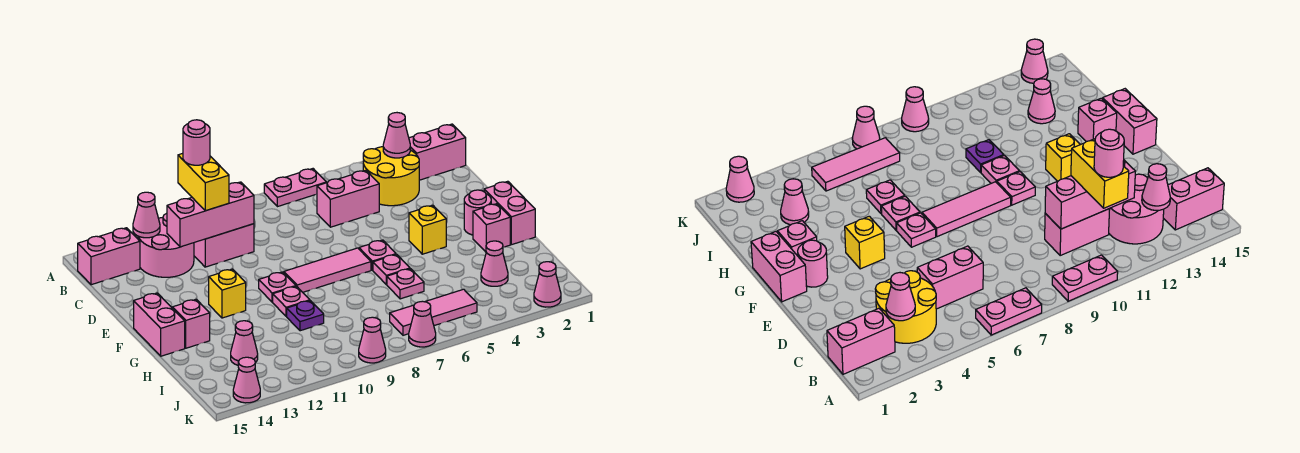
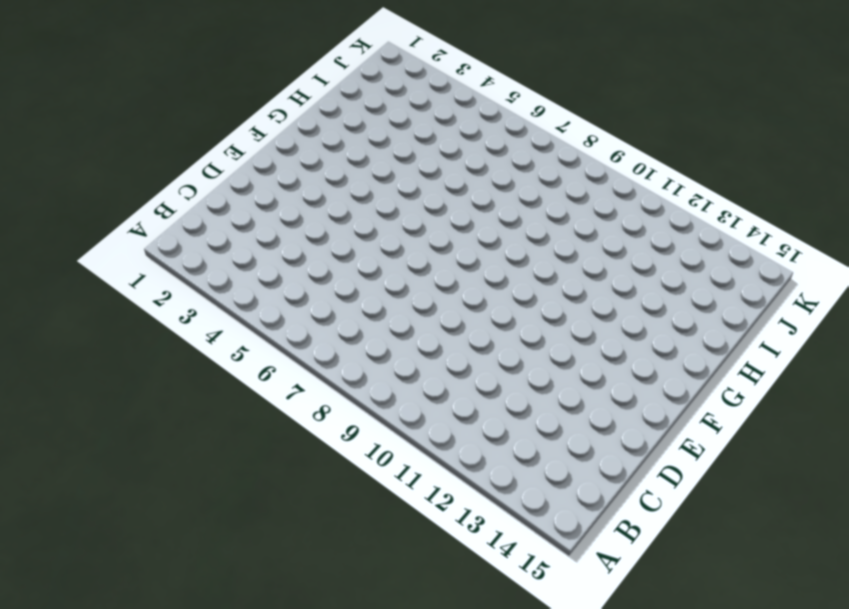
none -> pink 1x2 plate [264,169,326,207]
none -> pink 1x2 plate [1052,255,1118,301]
none -> pink 1x2 brick [409,124,466,180]
none -> yellow 2x2 round brick [363,147,419,206]

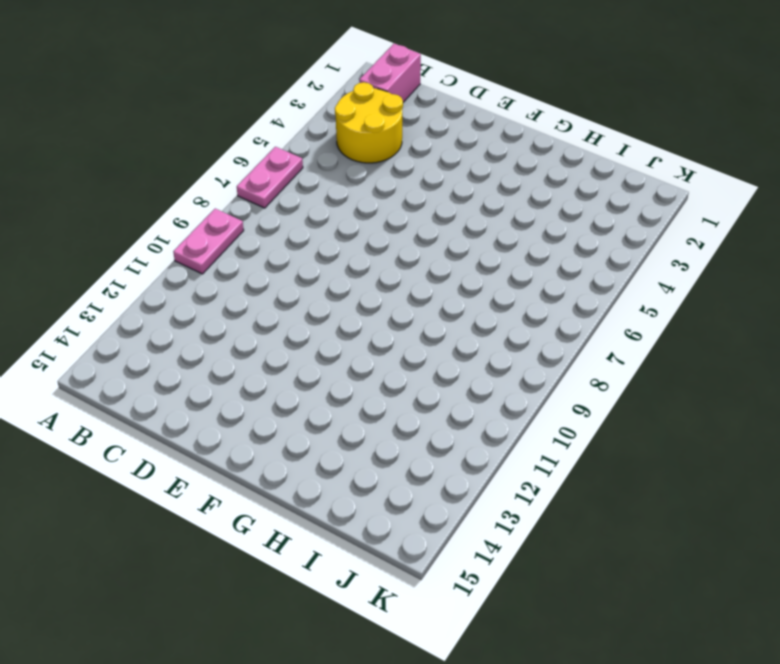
none -> pink 2x2 round brick [138,213,194,277]
none -> pink 1x2 brick [78,228,140,285]
none -> pink 1x2 brick [317,170,379,227]
none -> pink 1x2 brick [194,224,254,267]

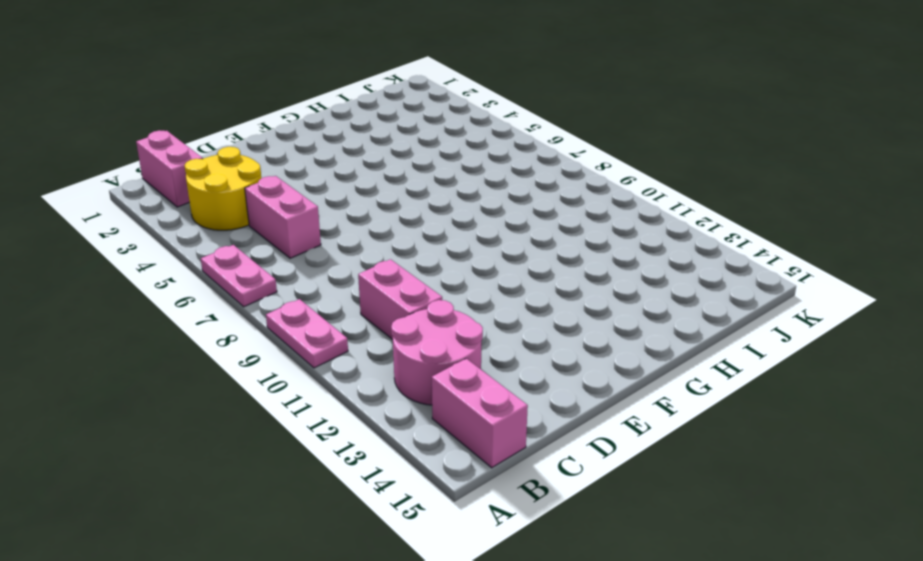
none -> pink 1x2 brick [484,181,535,245]
none -> pink 1x1 round brick [464,190,491,235]
none -> yellow 1x1 brick [409,205,446,254]
none -> pink 1x1 plate [359,240,396,270]

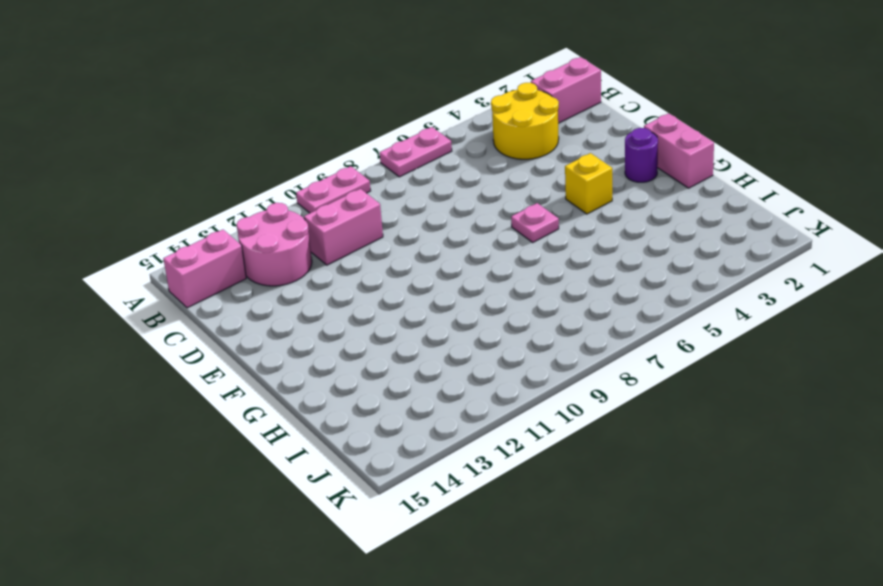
purple 1x1 round brick [625,128,658,182] -> pink 1x1 round brick [464,190,491,235]
none -> pink 1x2 brick [317,170,379,227]
none -> pink 1x3 tile [284,248,371,292]
none -> pink 1x1 plate [259,272,296,302]
none -> yellow 1x1 brick [209,269,246,318]

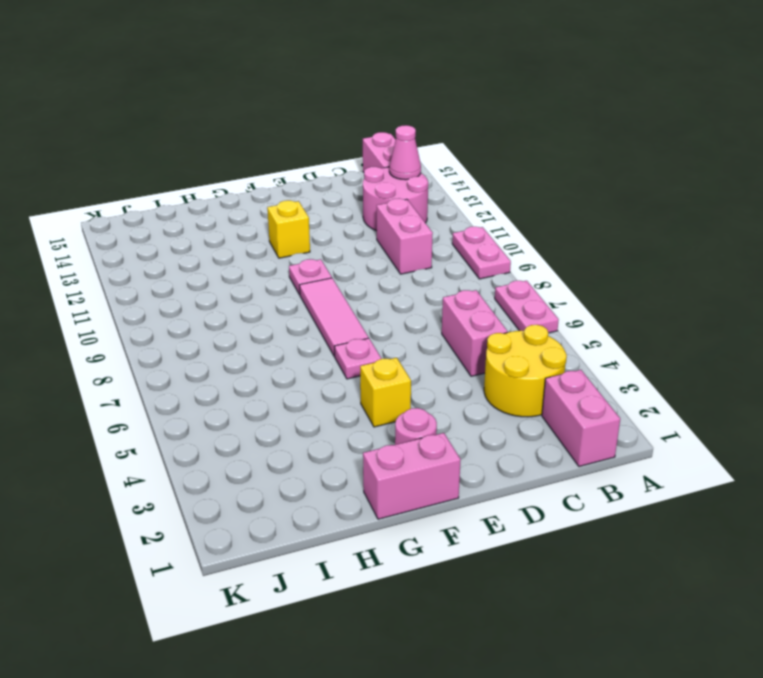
none -> pink 1x2 brick [134,293,185,356]
none -> pink 1x1 brick [473,204,510,252]
none -> pink 1x1 plate [373,254,410,284]
none -> pink 1x1 plate [273,286,310,316]

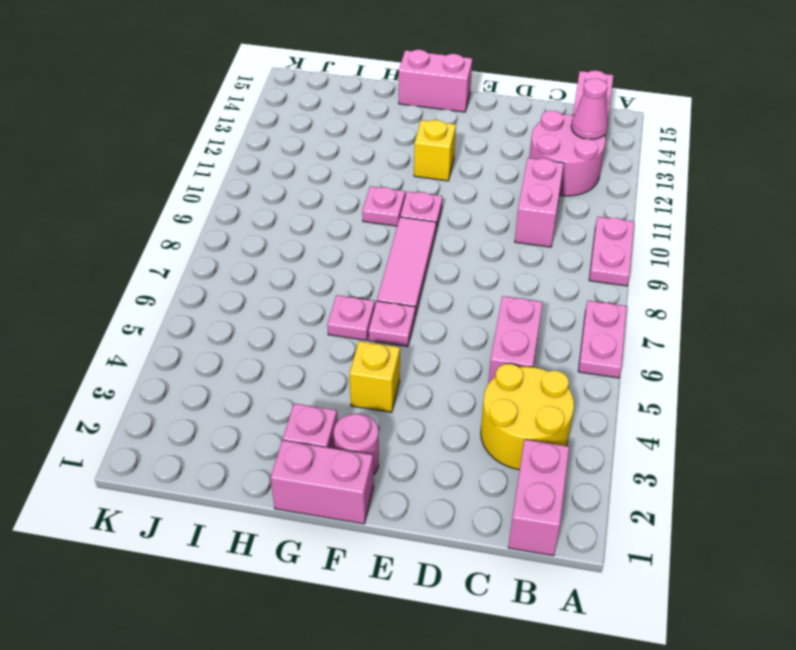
none -> pink 1x1 brick [173,299,210,348]
none -> pink 1x1 plate [387,269,424,299]
none -> purple 1x1 plate [287,301,324,331]
none -> pink 1x1 cone [481,241,508,286]

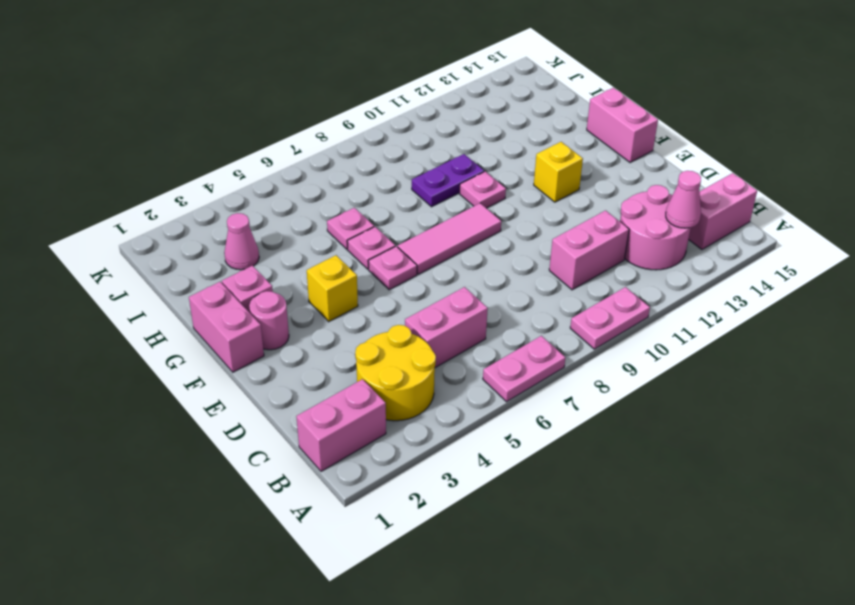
purple 1x2 plate [412,154,484,207] -> purple 1x1 plate [287,301,324,331]
none -> pink 1x1 plate [259,272,296,302]
none -> pink 1x1 brick [173,299,210,348]
none -> pink 1x1 cone [231,321,258,365]
none -> pink 1x3 tile [390,289,477,335]

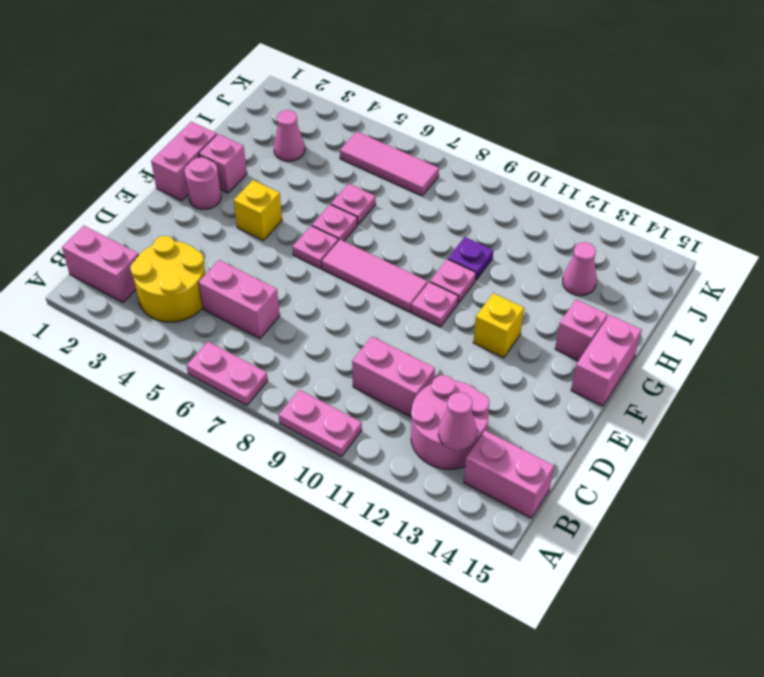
none -> pink 1x1 cone [534,262,561,307]
none -> pink 1x1 cone [409,301,436,347]
none -> pink 1x1 cone [359,317,386,363]
none -> pink 1x1 cone [233,357,260,403]

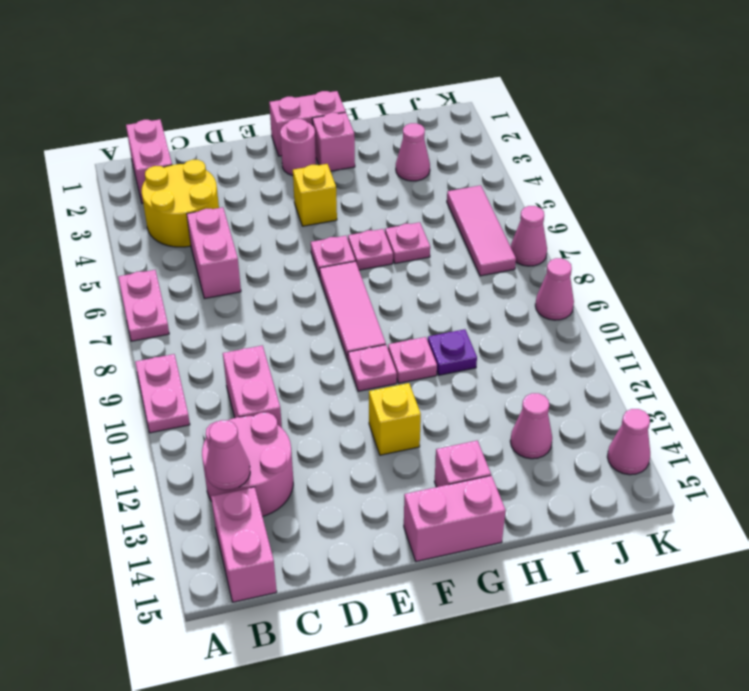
none -> pink 1x1 cone [534,262,561,307]
none -> pink 1x1 cone [383,113,410,158]
none -> pink 1x3 brick [167,182,254,247]
none -> yellow 1x2 brick [178,153,229,211]

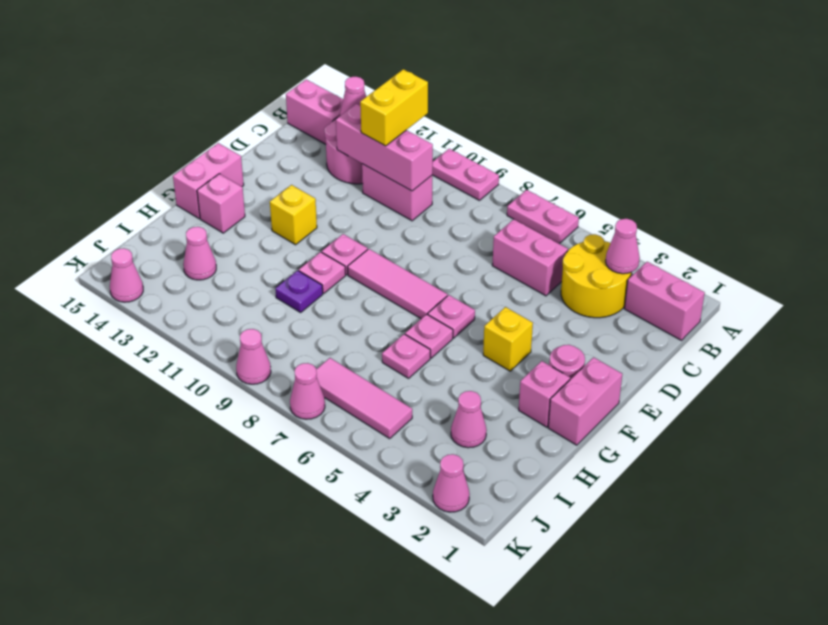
none -> pink 1x1 round brick [183,120,210,165]

